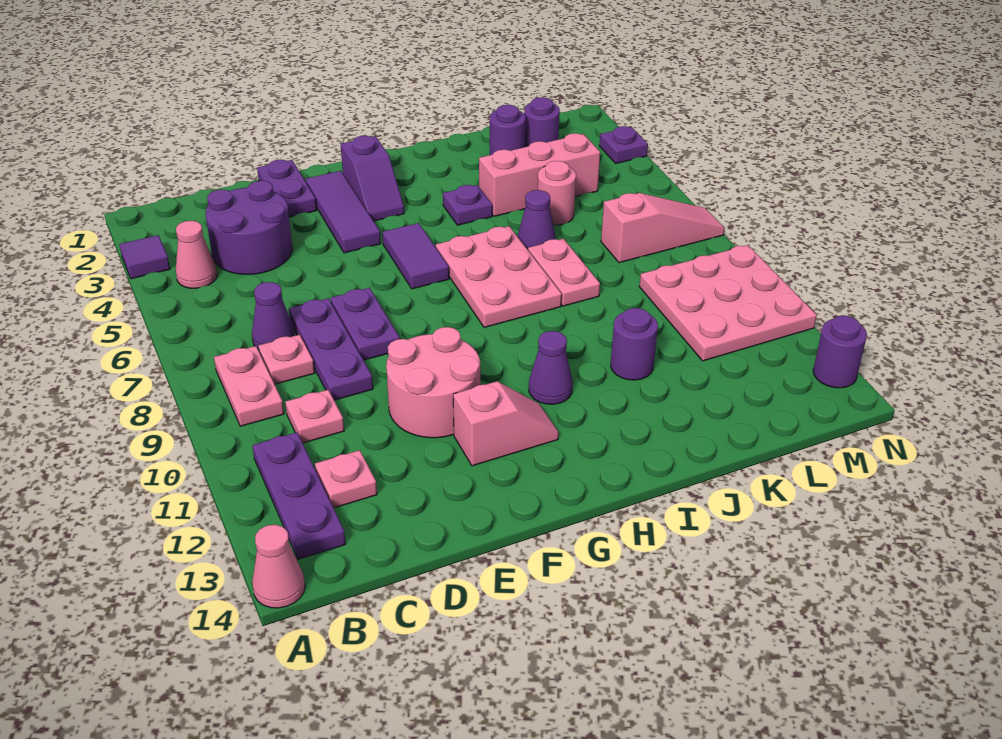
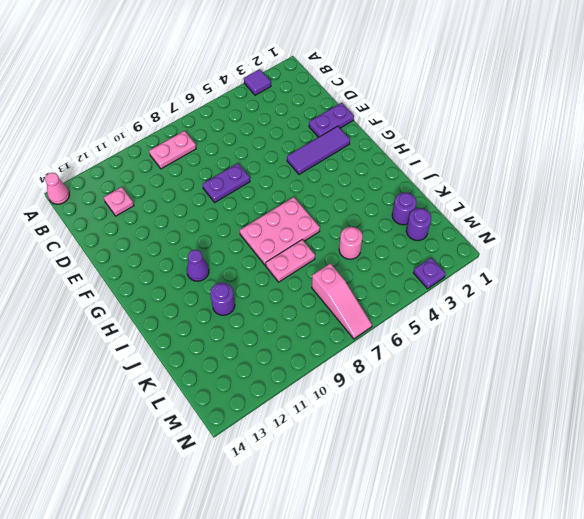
none -> pink 1x1 cone [176,221,217,288]
none -> purple 1x3 plate [252,433,346,559]
none -> purple 2x2 round brick [205,181,293,274]
none -> purple 1x1 cone [252,282,295,350]

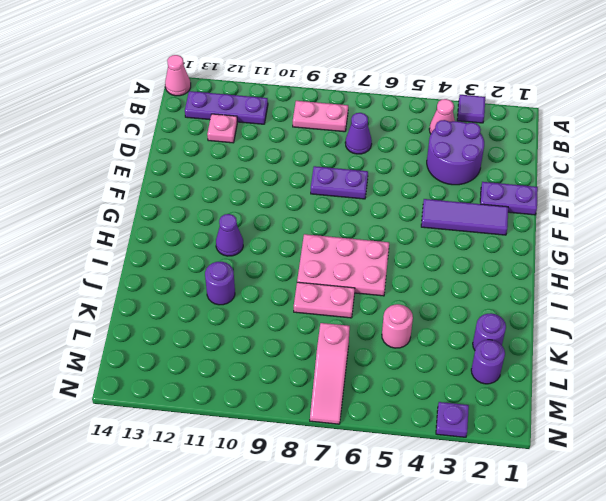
none -> pink 1x1 plate [258,335,314,384]
none -> pink 1x1 plate [285,390,344,443]
none -> purple 1x3 plate [289,298,373,400]
none -> pink 2x2 round brick [386,327,480,438]

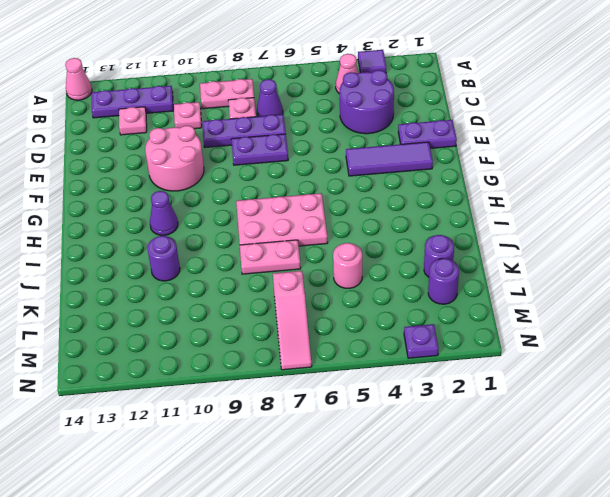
none -> pink 1x2 slope [453,381,559,466]
none -> purple 1x2 slope [341,136,404,221]
none -> purple 1x2 tile [382,223,449,289]
none -> purple 1x1 plate [443,185,492,225]

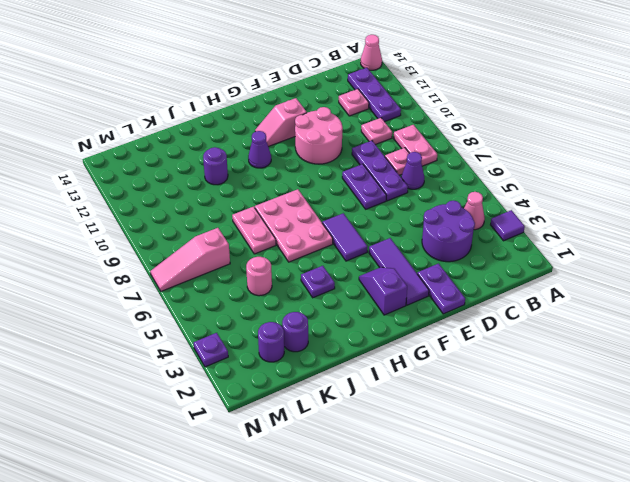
none -> pink 1x3 brick [479,133,600,216]
none -> purple 1x1 cone [517,190,556,250]
none -> pink 3x3 plate [639,245,817,361]
none -> purple 1x1 round brick [813,316,867,388]

